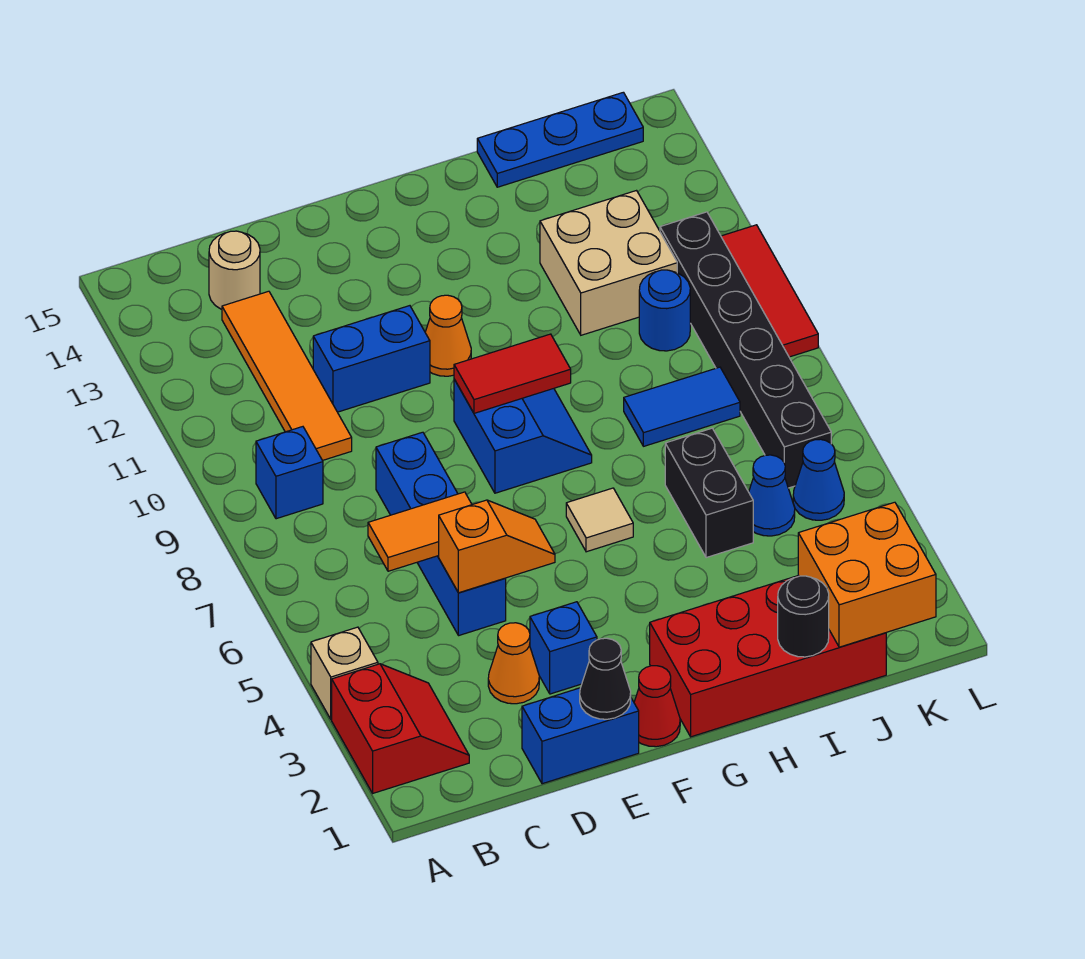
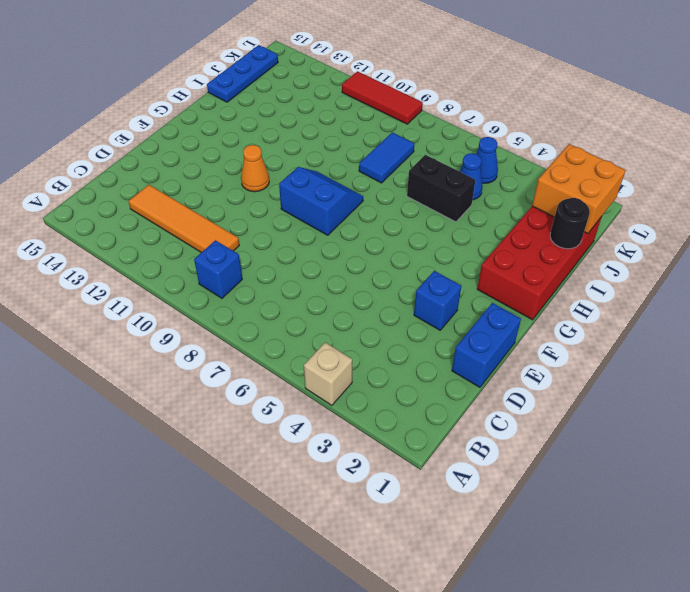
none -> red 2x2 slope [332,664,469,793]
none -> tan 1x1 round brick [209,231,260,309]
none -> orange 1x1 cone [488,623,539,704]
none -> blue 1x4 brick [376,432,506,636]

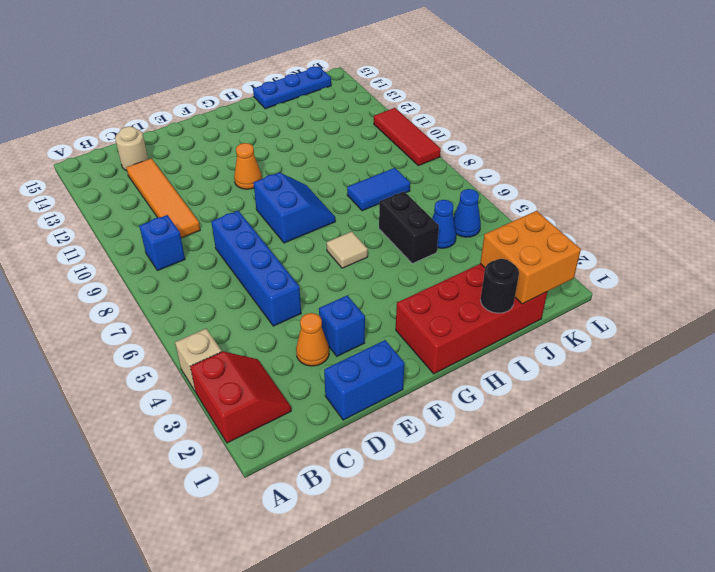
none -> blue 1x2 brick [313,306,430,412]
none -> red 1x1 cone [634,666,680,747]
none -> tan 2x2 brick [540,191,677,335]
none -> blue 1x1 round brick [639,270,690,351]

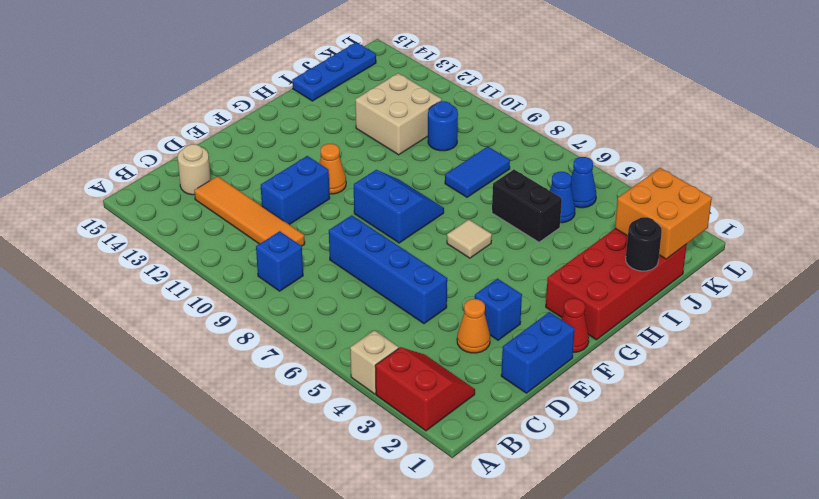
none -> black 1x6 brick [660,212,831,488]
none -> red 1x3 tile [721,225,818,357]
none -> orange 1x2 tile [368,492,472,571]
none -> orange 1x2 slope [439,500,555,593]

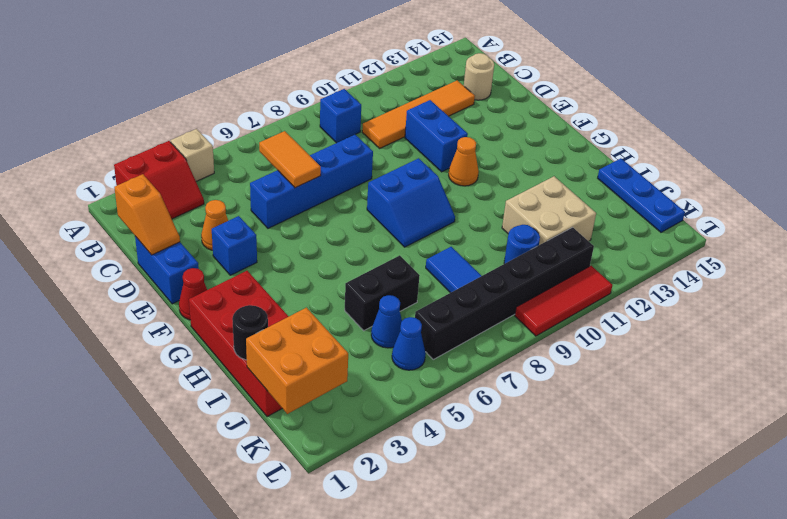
orange 1x2 slope [114,174,180,255] -> orange 1x2 slope moved to [439,500,555,593]
none -> tan 1x1 tile [566,488,633,552]
none -> black 1x1 cone [580,638,631,719]
none -> red 1x2 tile [454,334,571,413]

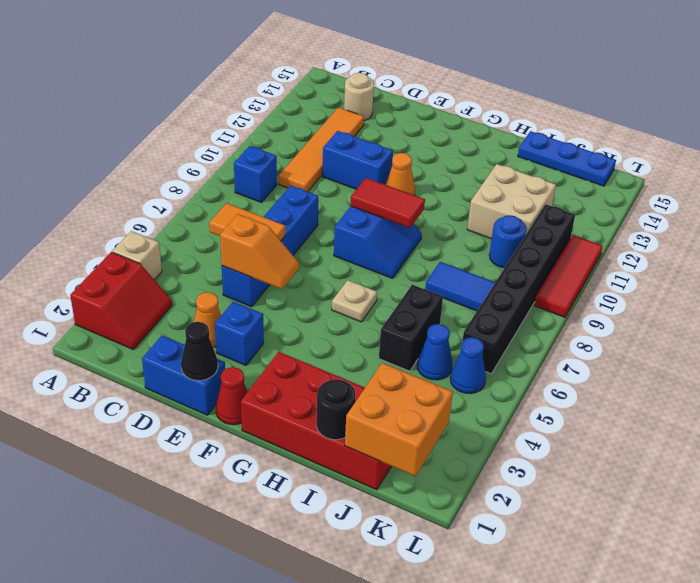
tan 1x1 plate [332,280,377,322] -> tan 1x1 tile [566,488,633,552]

